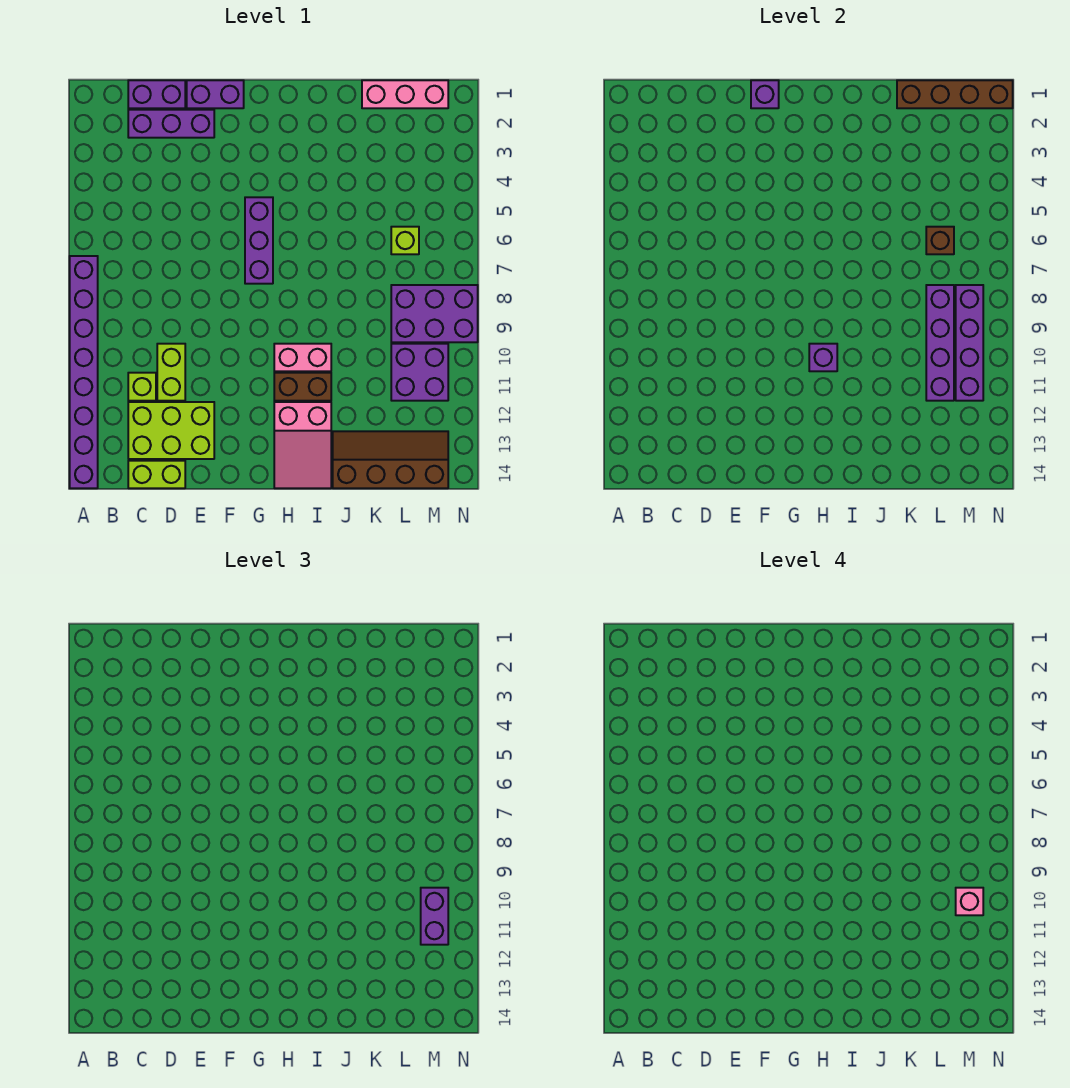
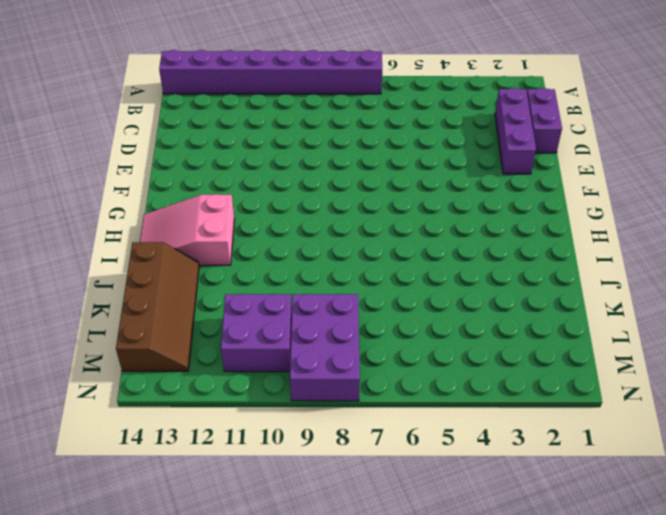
none -> lime 1x1 brick [128,373,156,401]
none -> lime 2x3 brick [128,402,214,459]
none -> lime 1x2 brick [128,461,185,488]

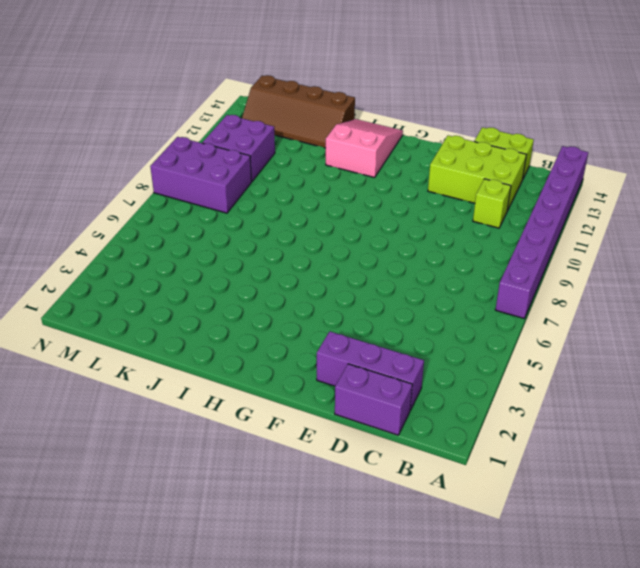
none -> lime 1x2 brick [157,344,185,401]
none -> purple 1x2 brick [187,80,244,108]
none -> purple 1x3 brick [245,197,273,284]

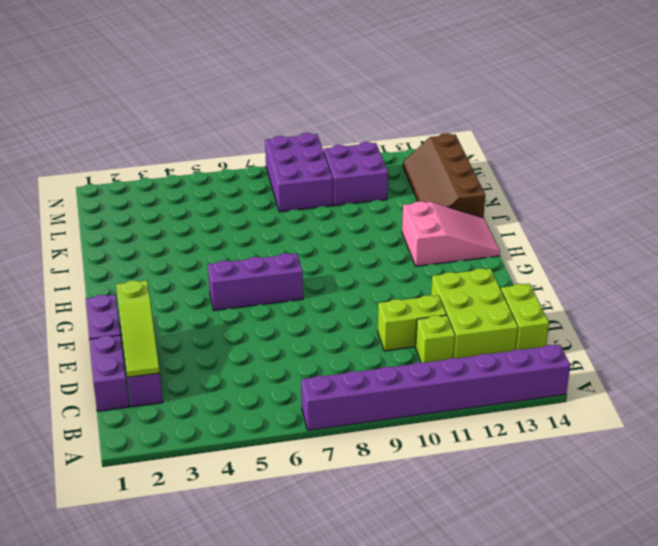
lime 1x3 slope [116,280,160,377] -> none
none -> pink 1x2 brick [274,344,331,371]
none -> brown 1x2 brick [274,373,331,401]
none -> pink 1x3 brick [362,80,448,108]

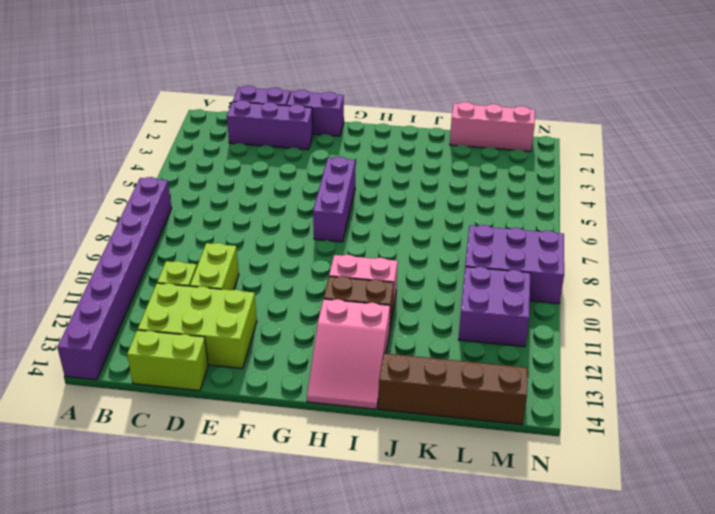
none -> lime 1x1 brick [391,227,419,254]
none -> purple 1x1 brick [751,80,779,108]
none -> purple 1x1 brick [809,344,837,371]

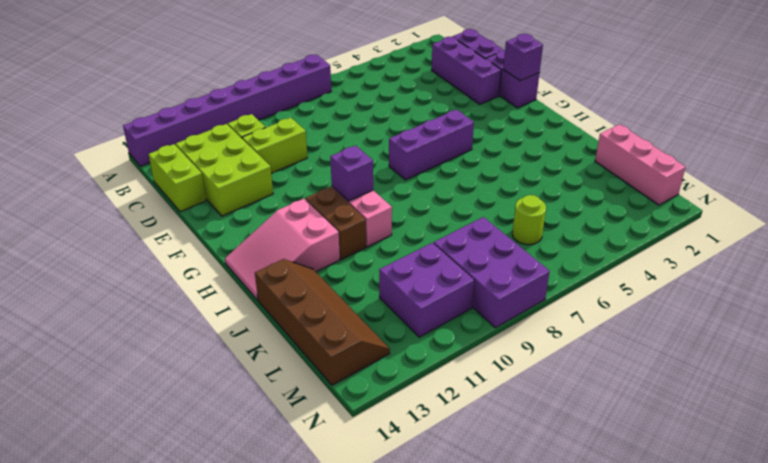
lime 1x1 round brick [512,195,546,245] -> lime 1x1 brick [391,227,419,254]
none -> brown 1x4 brick [897,80,1013,108]
none -> brown 1x1 brick [926,227,954,254]
none -> purple 1x4 brick [926,285,954,401]

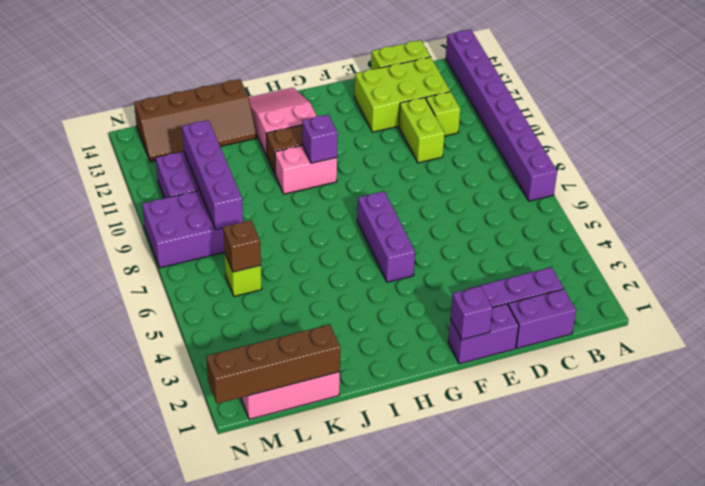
none -> purple 1x4 brick [956,285,983,401]
none -> purple 1x2 brick [421,888,448,945]
none -> pink 1x1 brick [956,888,983,915]

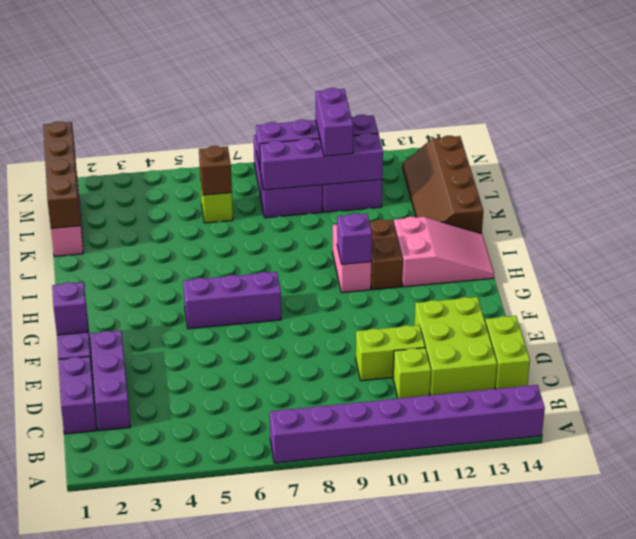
purple 1x2 brick [316,88,353,156] -> purple 1x2 brick turned to [421,888,448,945]
none -> pink 1x1 brick [956,888,983,915]

